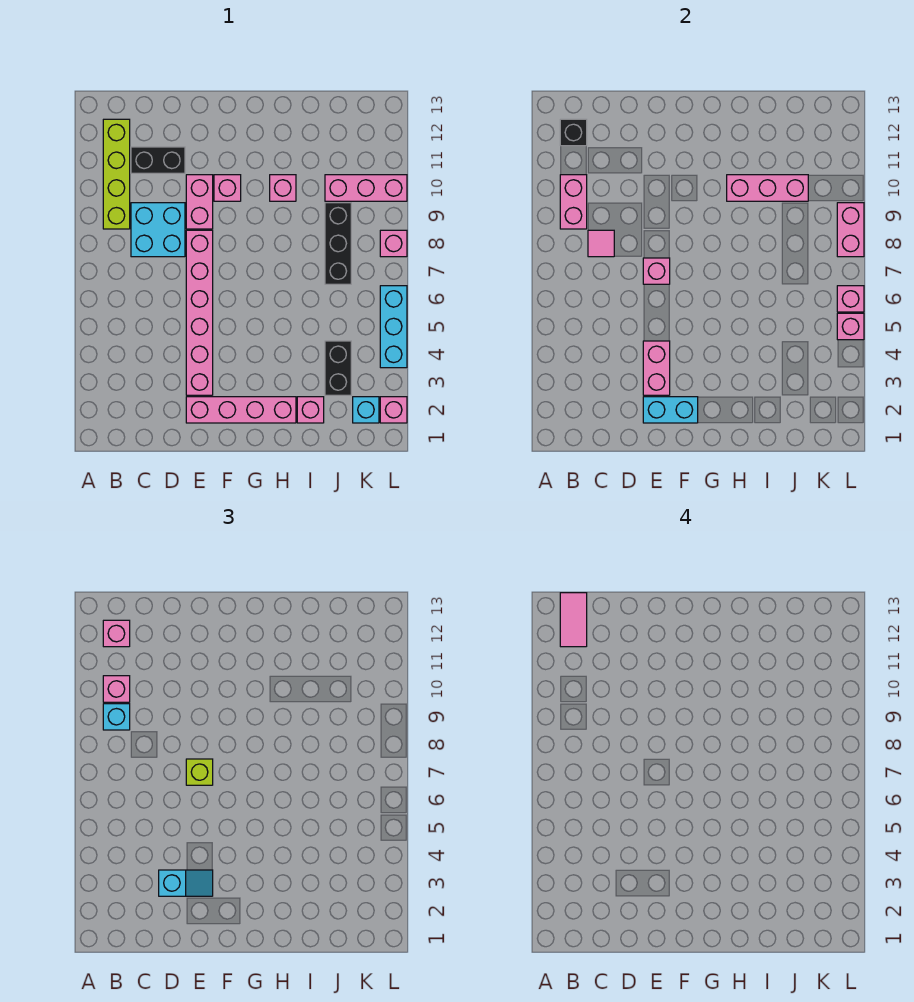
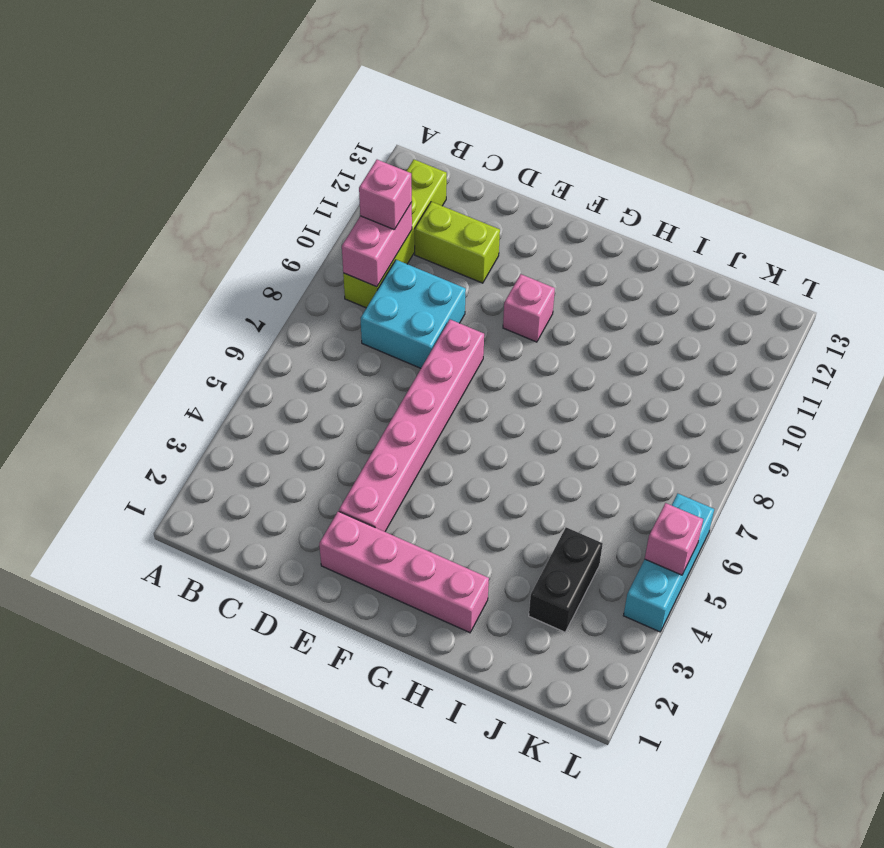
lime 1x2 brick [415,202,500,283] -> black 1x2 brick [131,147,185,173]
none -> pink 1x2 brick [186,175,213,229]
none -> pink 1x1 brick [270,175,296,201]
none -> pink 1x1 brick [297,397,324,423]
none -> black 1x3 brick [325,203,351,284]

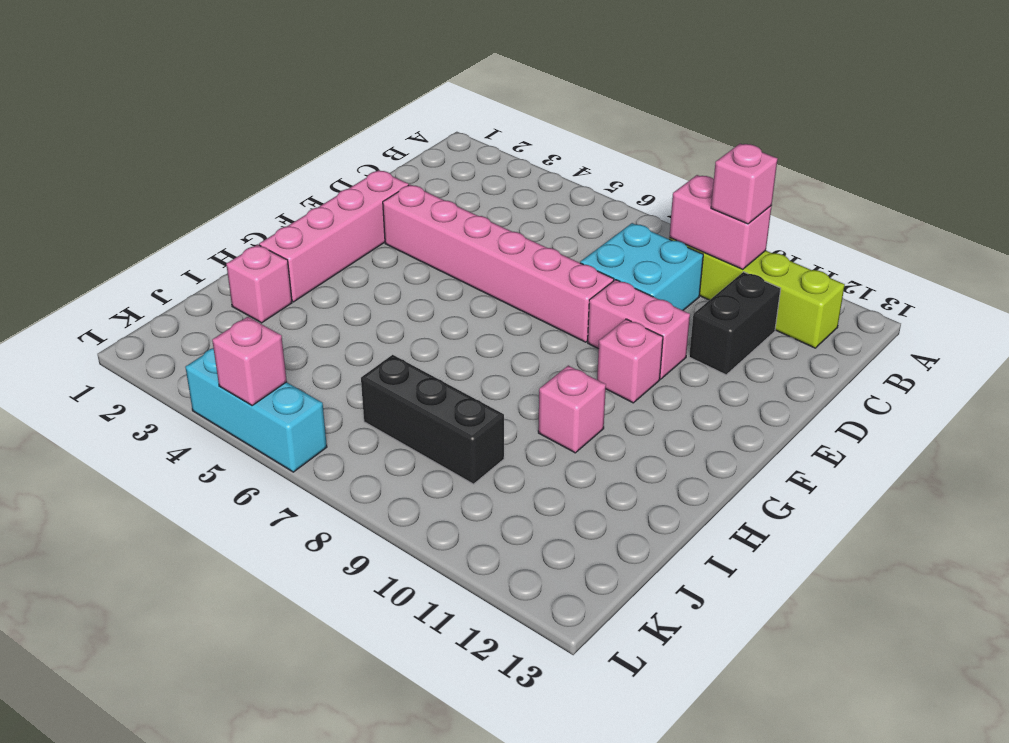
none -> black 1x2 brick [325,341,351,395]
none -> pink 1x3 brick [325,175,407,201]
none -> cyan 1x1 brick [353,397,379,423]
none -> pink 1x1 brick [380,397,407,423]

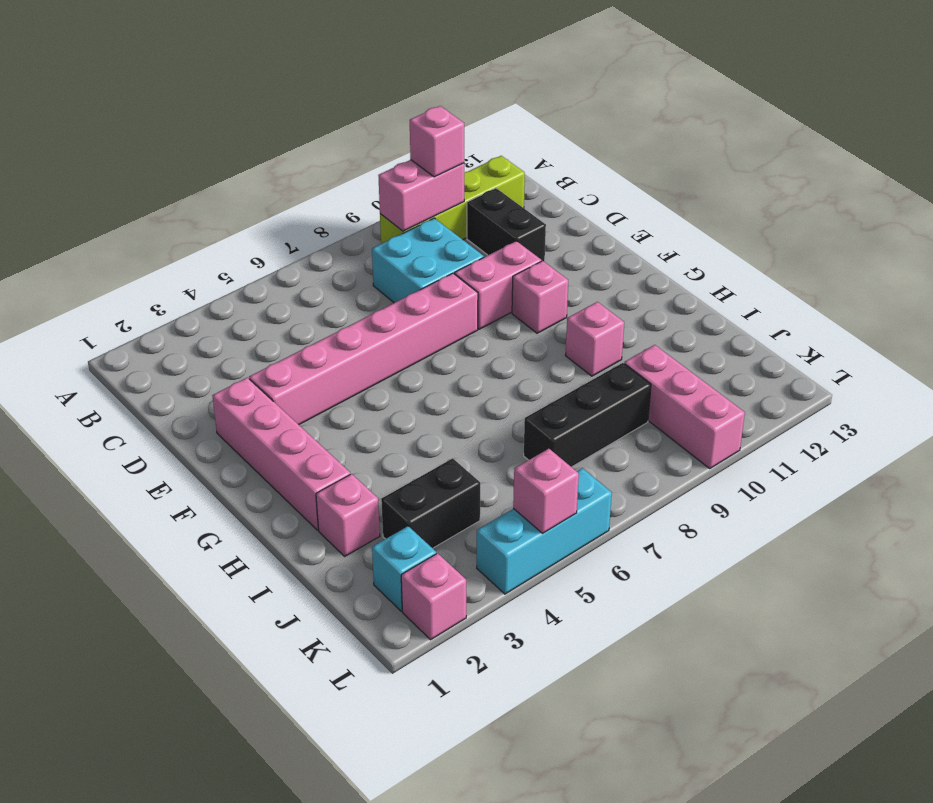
none -> pink 1x1 brick [380,230,407,257]
none -> black 1x1 brick [560,119,587,146]
none -> pink 1x1 tile [588,230,614,257]
none -> cyan 1x2 brick [643,397,698,423]

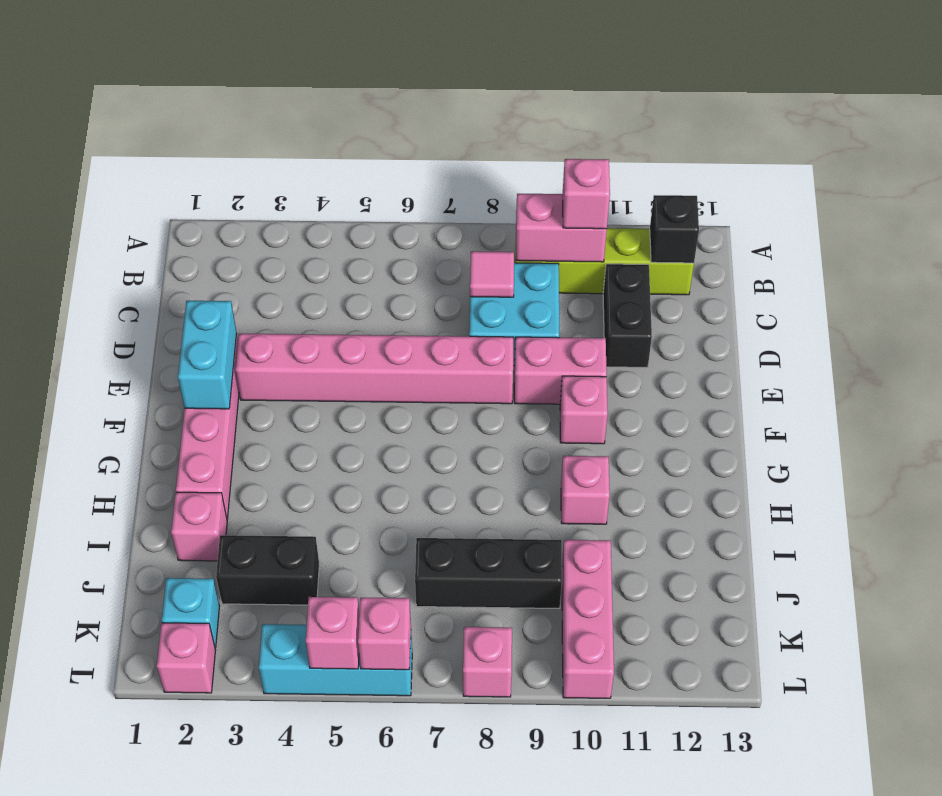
none -> pink 1x2 brick [643,341,670,395]
none -> pink 1x1 brick [643,258,670,284]
none -> pink 1x3 brick [727,175,808,201]
none -> pink 1x2 brick [837,203,864,257]

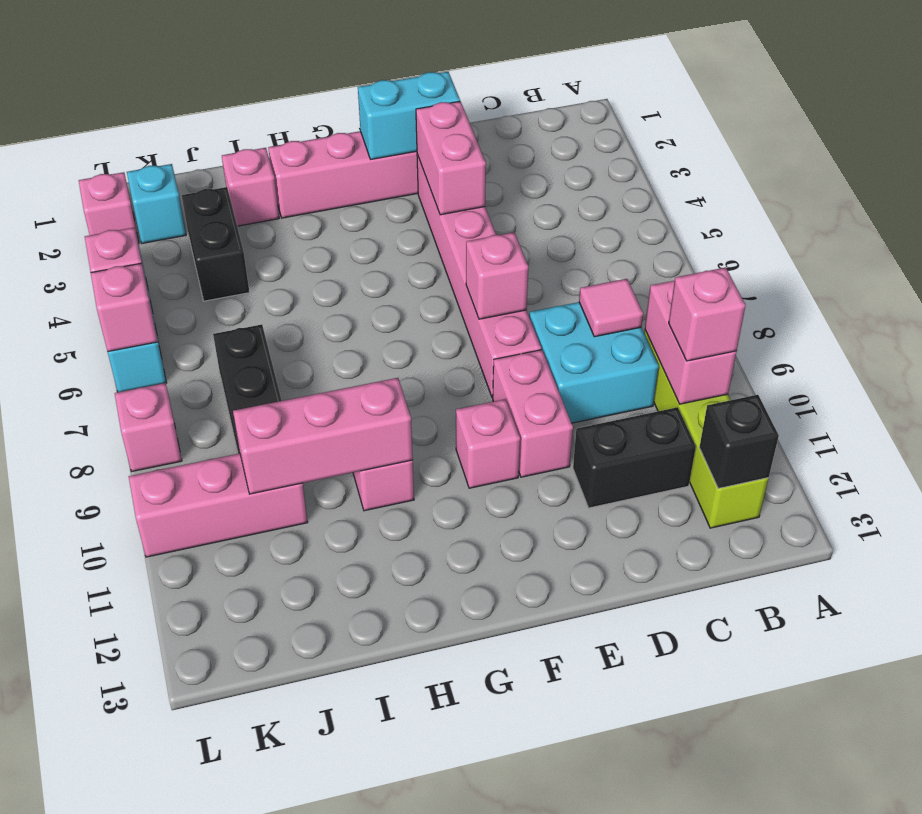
none -> pink 1x2 brick [837,203,864,257]
none -> cyan 1x1 brick [103,704,130,730]
none -> pink 1x1 brick [103,620,130,647]
none -> cyan 1x2 slope [159,870,213,896]

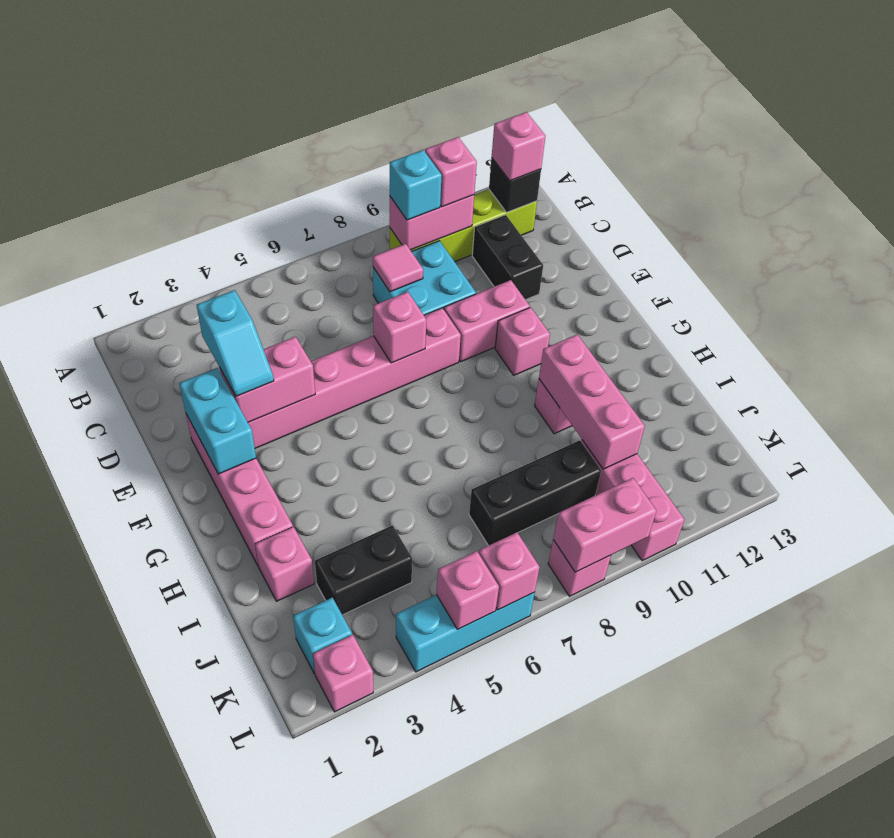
none -> lime 1x1 brick [186,759,213,785]
none -> pink 1x2 tile [560,593,587,647]

